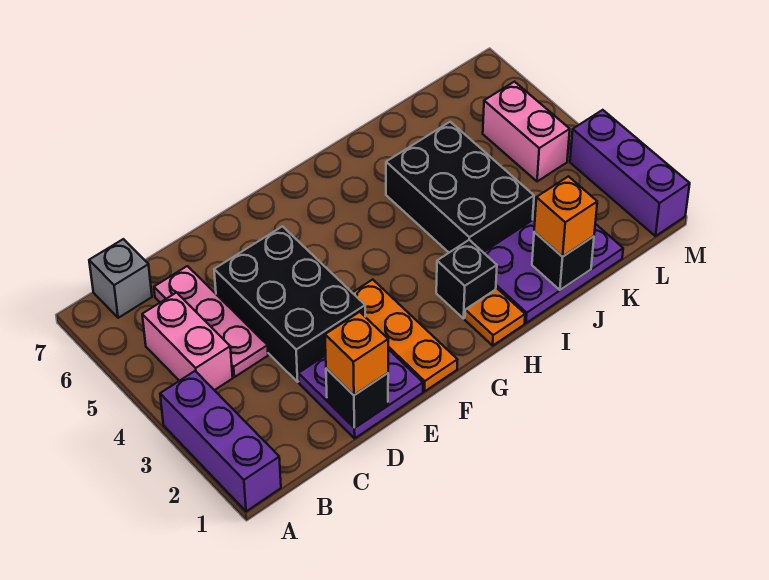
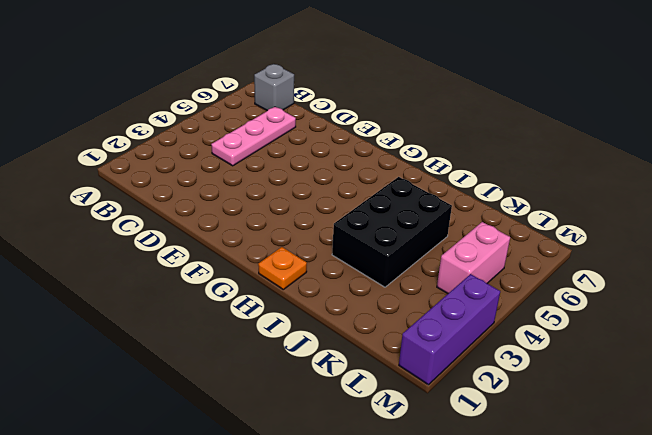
none -> purple 1x3 brick [160,371,281,511]
none -> pink 1x2 brick [142,292,233,390]
none -> purple 2x2 plate [299,349,423,438]

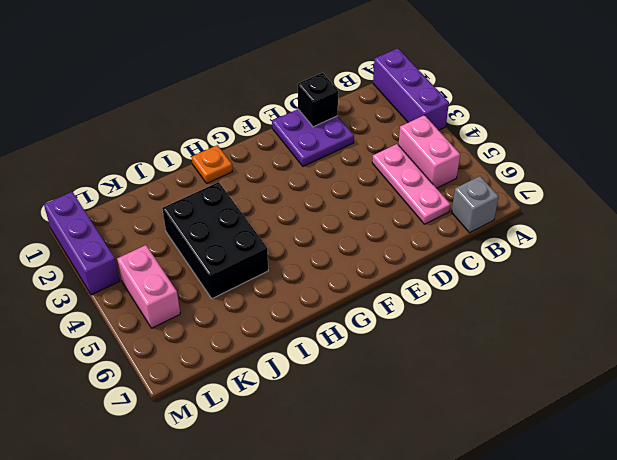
none -> black 2x3 brick [214,226,365,382]
none -> orange 1x3 plate [352,280,457,391]
none -> black 1x1 brick [436,240,497,318]

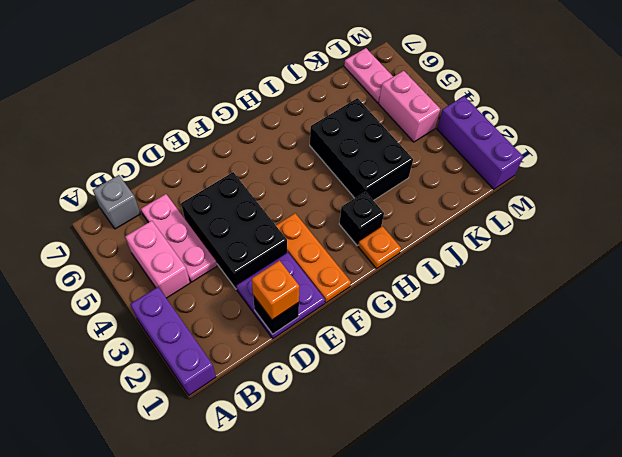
pink 1x2 plate [344,48,393,103] -> none
none -> purple 2x3 plate [483,219,623,323]
none -> black 1x1 brick [532,232,594,290]
none -> orange 1x1 brick [534,176,597,257]

